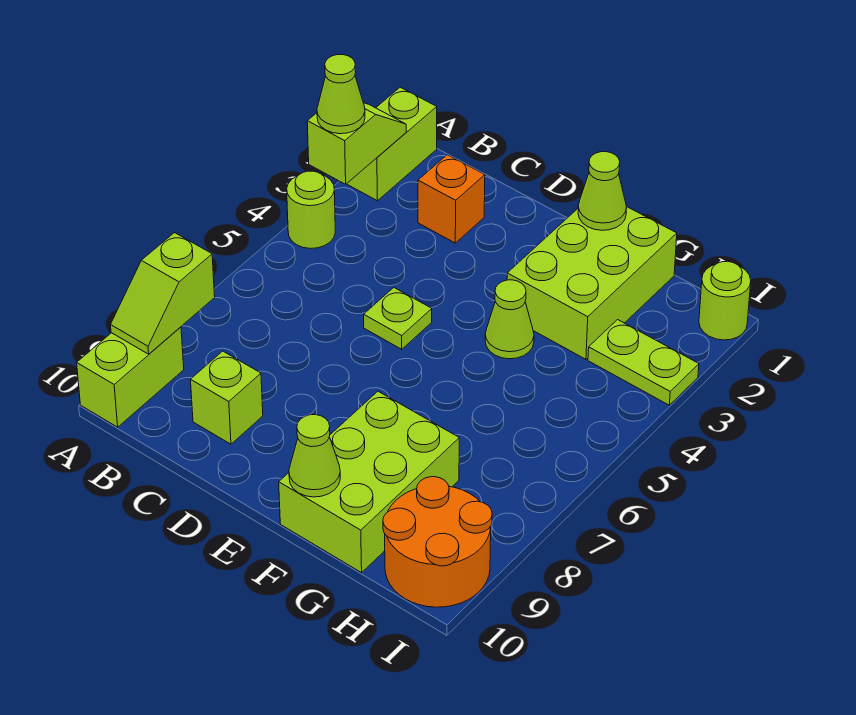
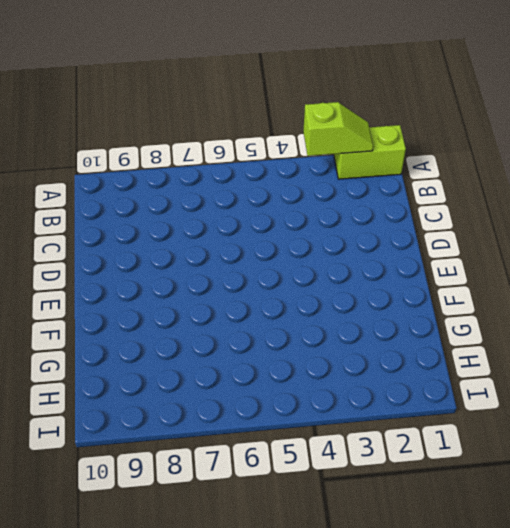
none -> lime 1x1 round brick [287,171,335,249]
none -> lime 1x2 brick [77,327,184,427]
none -> orange 1x1 brick [418,155,485,243]

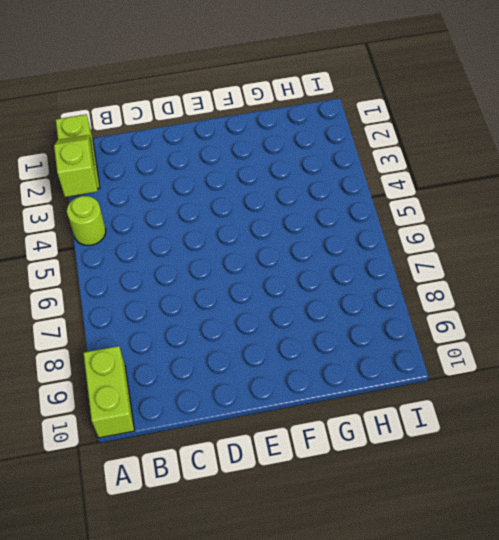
none -> orange 1x1 brick [418,155,485,243]
none -> lime 1x1 brick [191,351,263,444]
none -> lime 1x1 plate [364,288,432,349]

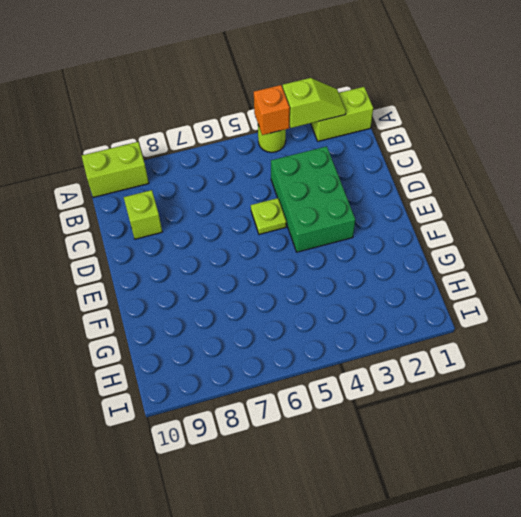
orange 1x1 brick [254,85,290,135] -> orange 1x1 brick moved to [418,155,485,243]
green 2x3 brick [271,146,355,252] -> none
none -> lime 2x3 brick [507,207,677,359]
none -> lime 1x1 cone [485,280,534,359]
none -> lime 2x3 brick [279,391,459,573]

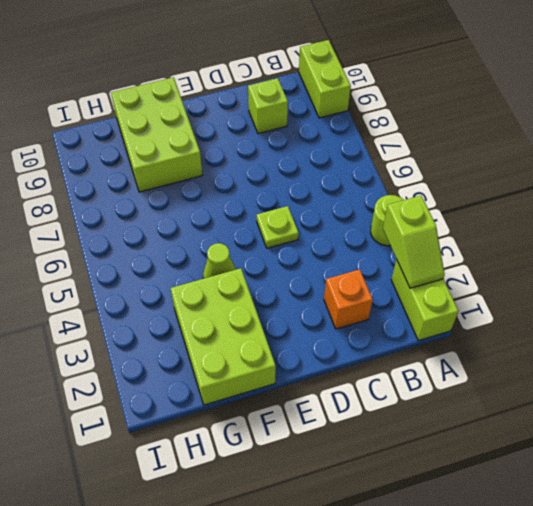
none -> lime 1x2 plate [588,320,699,405]
none -> orange 2x2 round brick [383,477,492,607]
none -> lime 1x1 round brick [699,261,751,340]

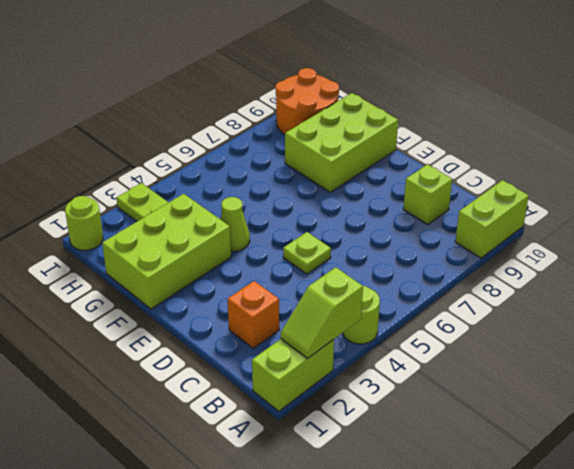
none -> lime 1x2 slope [111,233,215,354]
none -> lime 1x1 cone [578,152,627,230]
none -> lime 1x1 cone [289,415,340,497]

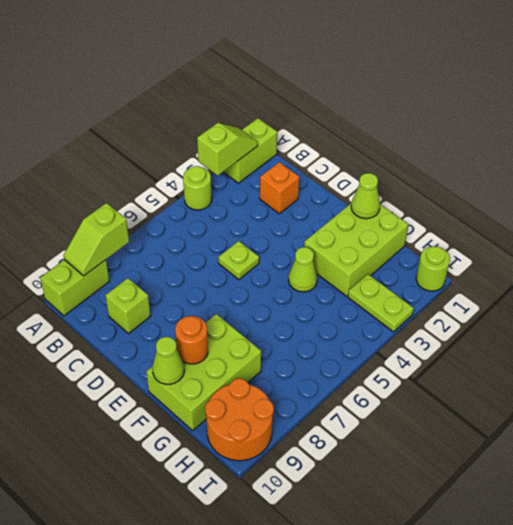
orange 1x1 round brick [175,316,208,364] -> none
none -> lime 1x1 cone [317,55,365,134]

